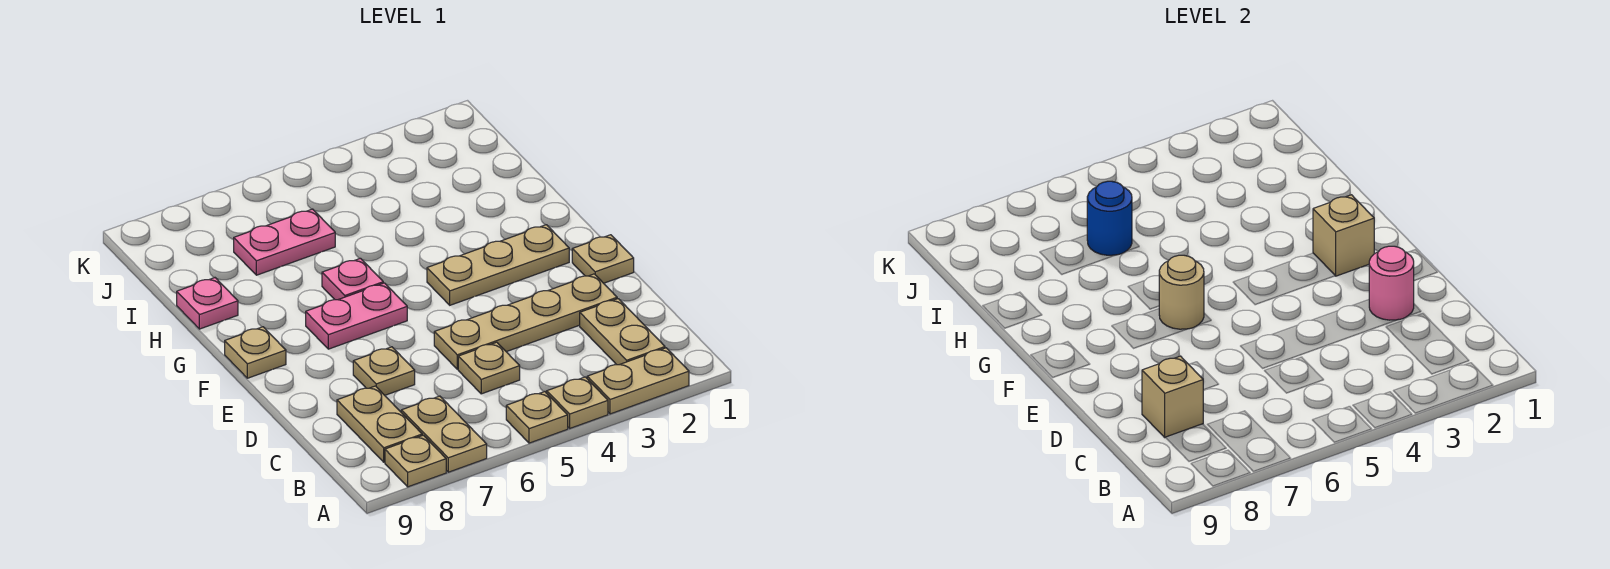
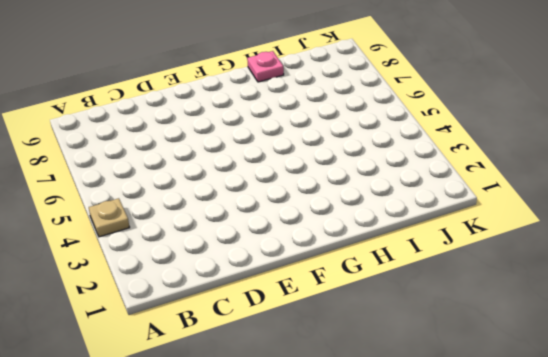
none -> tan 1x2 plate [587,348,689,414]
none -> tan 1x1 plate [506,392,568,443]
none -> tan 1x2 plate [401,396,487,472]

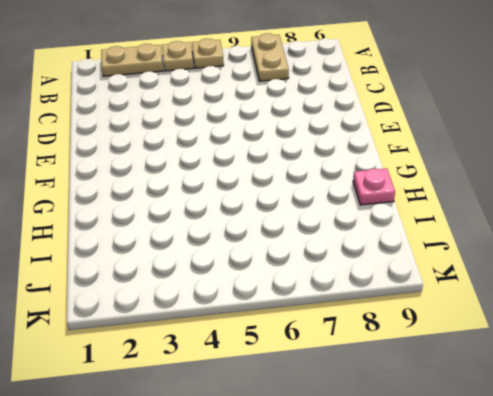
none -> tan 1x1 plate [385,435,446,487]
none -> tan 1x2 plate [580,299,665,365]
none -> tan 1x2 plate [337,386,422,462]

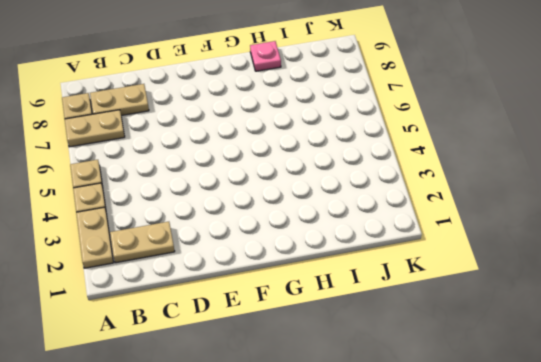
none -> tan 1x1 plate [458,342,520,394]
none -> tan 1x4 plate [434,274,617,369]
none -> tan 1x1 plate [353,347,415,395]

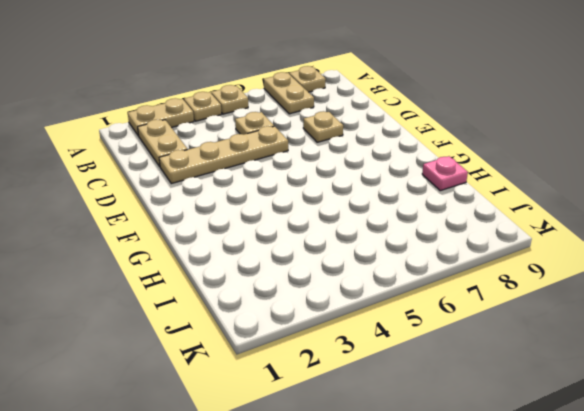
none -> tan 1x2 plate [337,386,422,462]
none -> tan 1x1 plate [572,235,634,283]
none -> tan 1x3 plate [427,225,569,305]

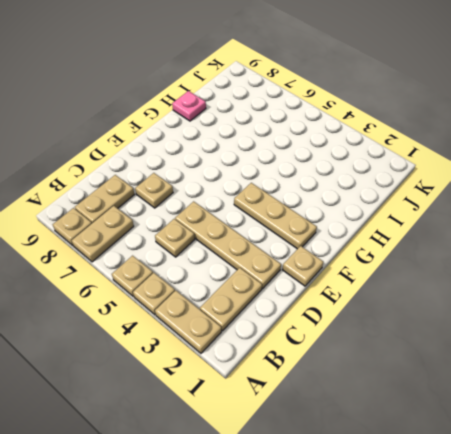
none -> pink 1x2 plate [306,283,407,349]
none -> tan 1x1 plate [225,327,286,378]
none -> pink 1x1 plate [322,258,383,300]

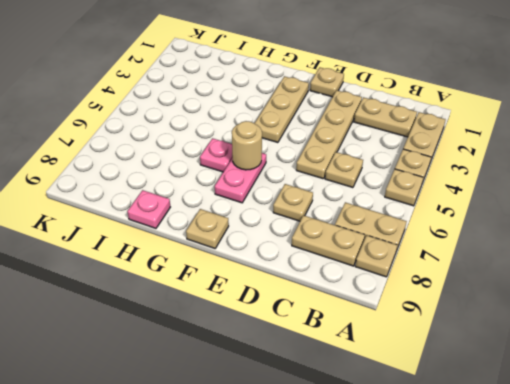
none -> pink 1x2 plate [234,209,335,275]
none -> tan 1x1 brick [1142,356,1203,437]
none -> pink 1x1 round brick [1369,246,1414,320]

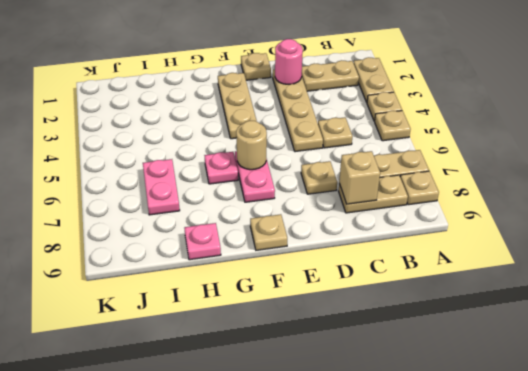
none -> tan 1x1 brick [1313,195,1374,276]
none -> blue 1x1 round brick [1087,181,1132,255]

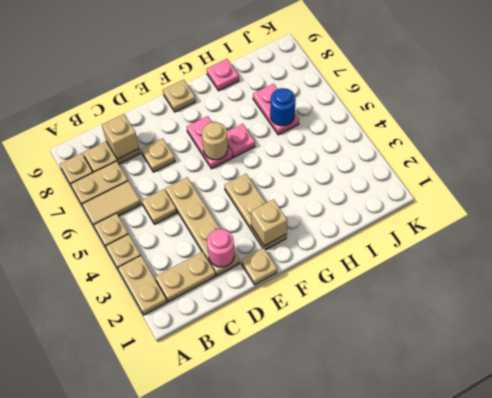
tan 1x2 tile [82,181,141,226] -> none

